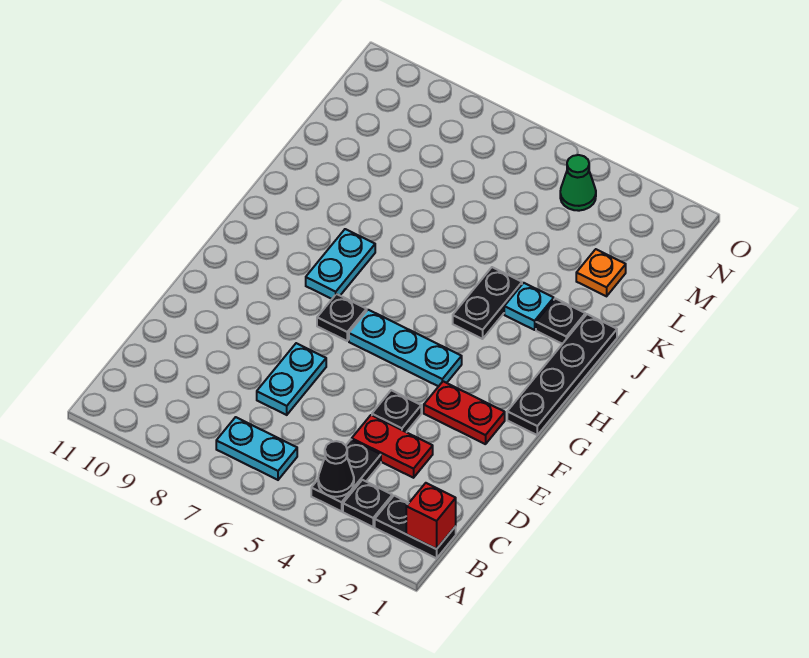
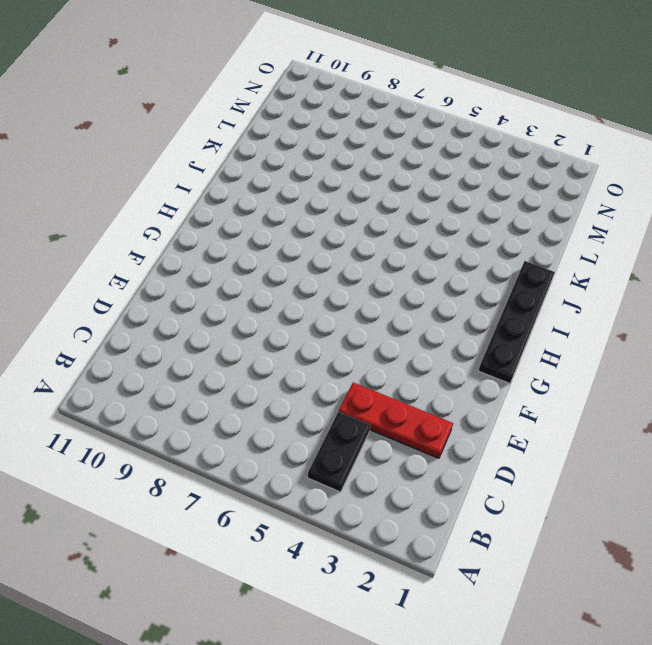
red 1x3 plate [339,383,453,458] -> red 1x2 plate [352,415,433,478]
none -> black 1x2 plate [375,496,456,558]
none -> black 1x1 plate [343,480,392,527]
none -> cyan 1x2 plate [216,417,297,480]

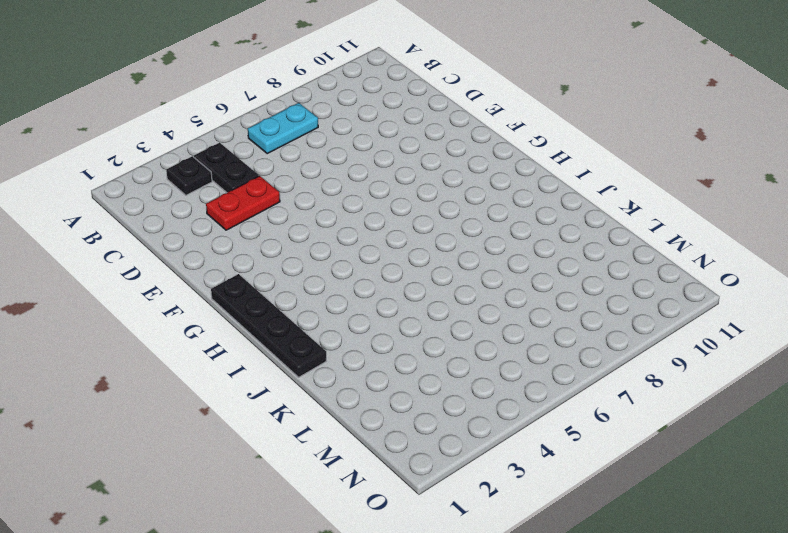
none -> black 1x2 plate [375,496,456,558]
none -> cyan 1x2 plate [257,343,326,415]
none -> black 1x1 plate [372,390,421,432]

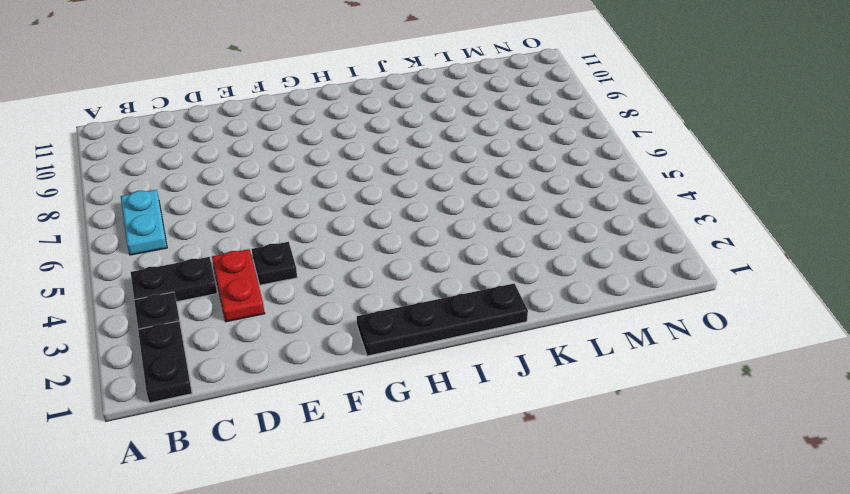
none -> cyan 1x2 plate [257,343,326,415]
none -> red 1x2 plate [424,381,505,444]
none -> cyan 1x3 plate [349,310,462,386]

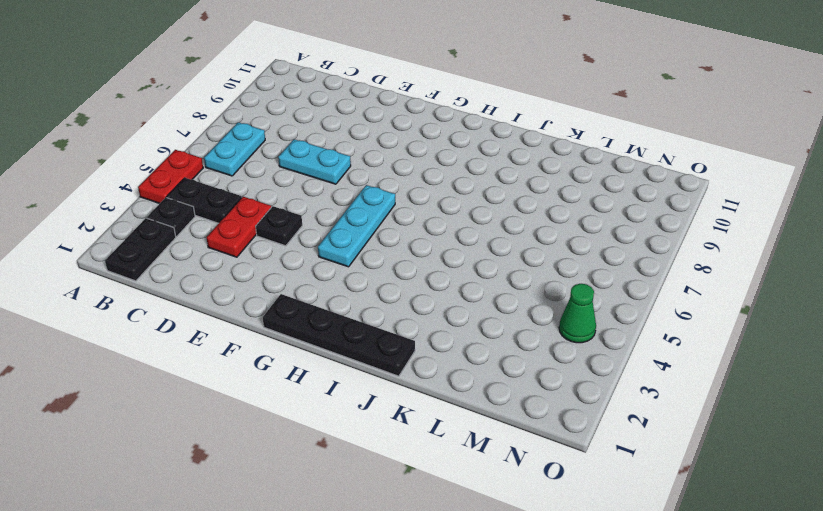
red 1x2 plate [138,150,203,204] -> red 1x2 plate moved to [424,381,505,444]
none -> black 1x1 plate [317,294,367,341]
none -> cyan 1x2 plate [306,229,375,299]
none -> black 1x2 plate [453,267,522,339]

